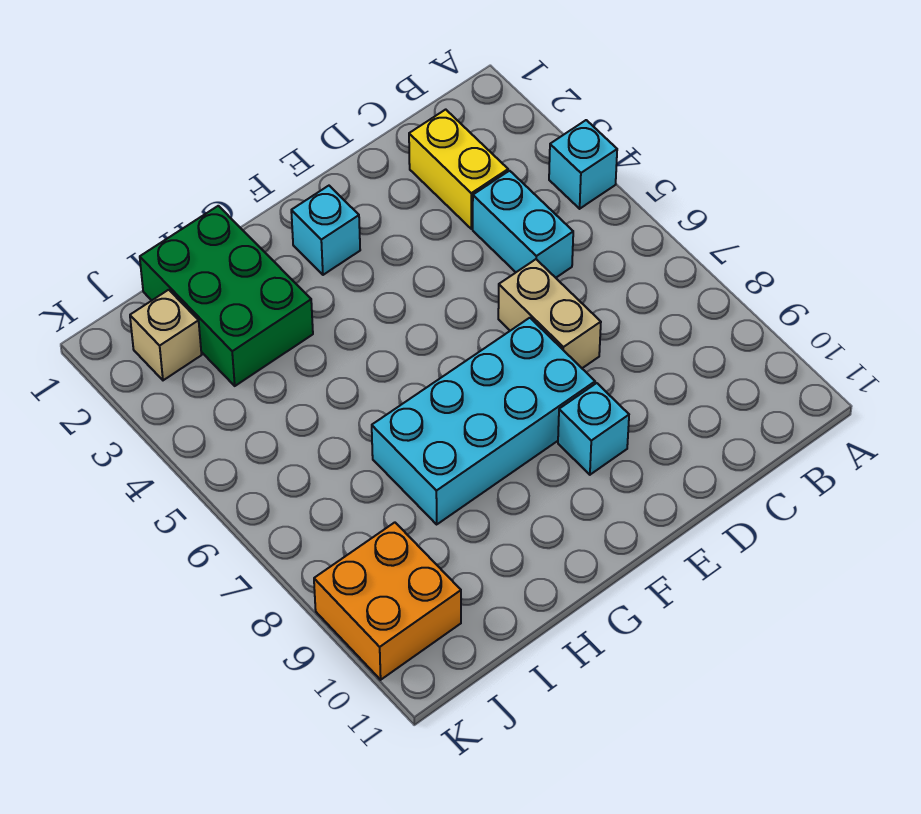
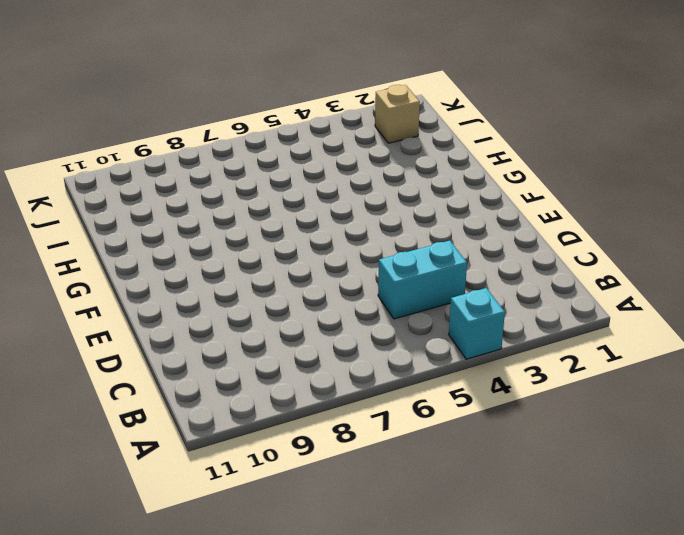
none -> yellow 1x2 brick [409,109,508,229]
none -> tan 1x2 brick [498,259,601,368]

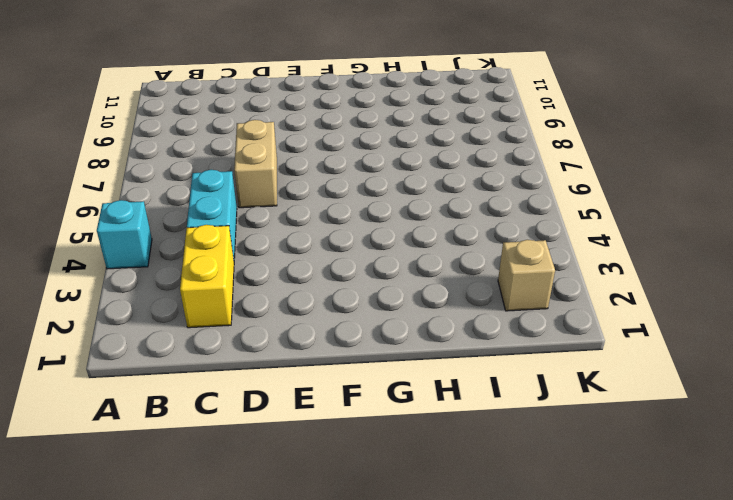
none -> cyan 2x4 brick [372,318,595,524]
none -> cyan 1x1 brick [558,383,629,475]

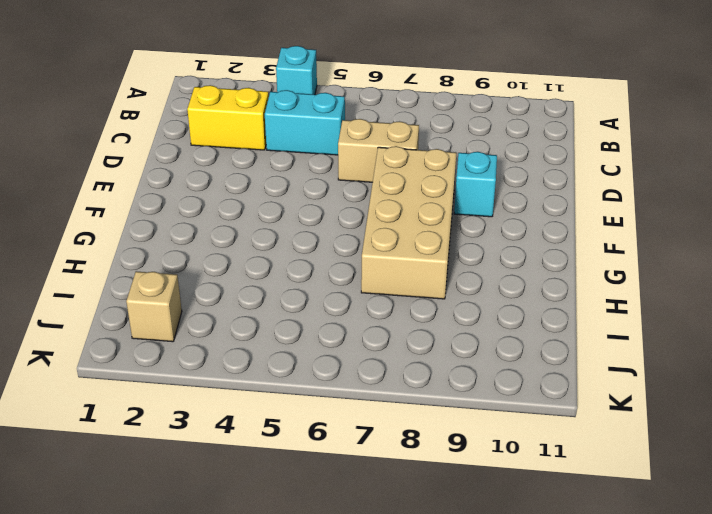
tan 2x4 brick [361,146,457,299] -> cyan 2x4 brick [372,318,595,524]
none -> cyan 1x1 brick [291,186,360,275]
none -> green 2x3 brick [140,206,313,386]

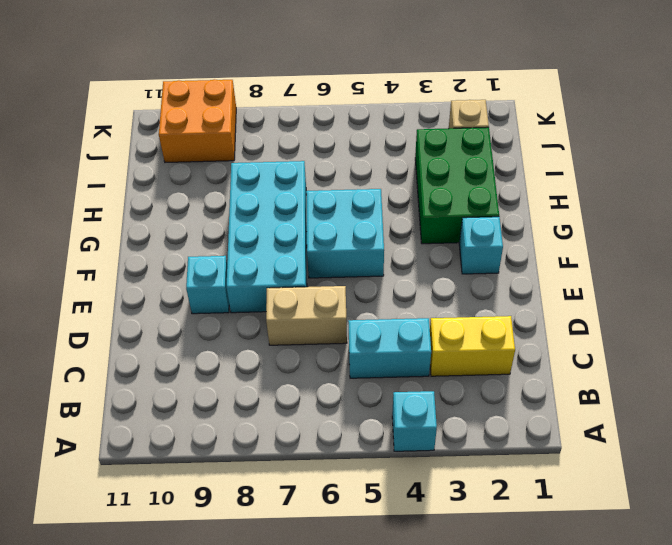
cyan 2x2 brick [306,189,384,278] -> none
green 2x3 brick [415,127,499,244] -> green 2x3 brick turned to [140,206,313,386]

